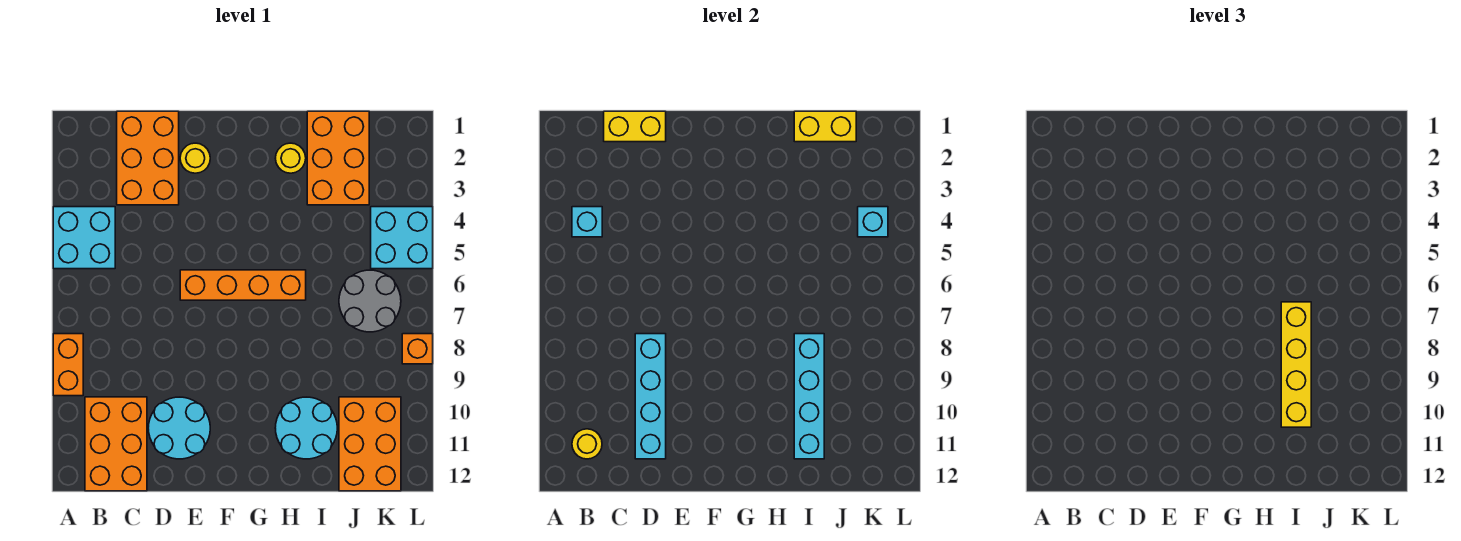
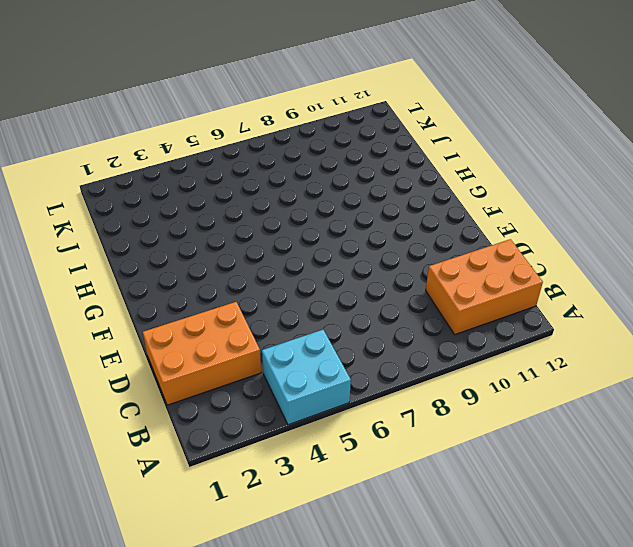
none -> orange 1x2 brick [53,334,83,396]
none -> cyan 2x2 round brick [148,397,210,459]
none -> yellow 1x1 round brick [180,143,210,173]

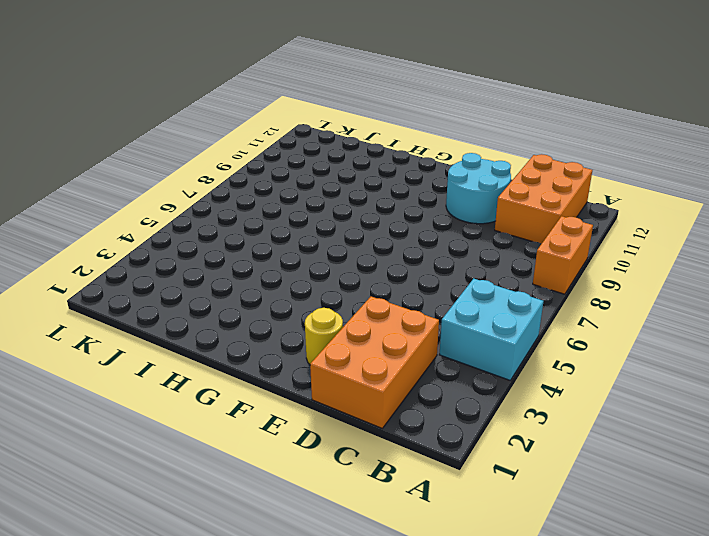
none -> orange 1x4 brick [180,270,306,300]
none -> yellow 1x1 round brick [275,143,306,173]
none -> cyan 2x2 round brick [275,397,337,459]

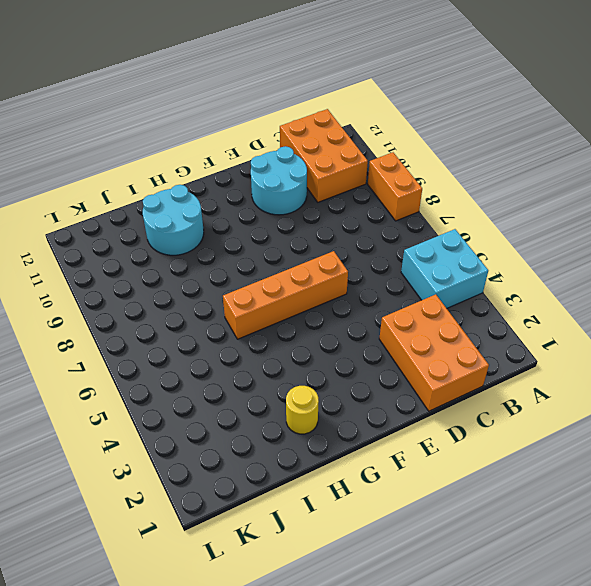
none -> yellow 1x1 round brick [180,143,210,173]
none -> orange 2x3 brick [307,111,369,205]
none -> grey 2x2 round brick [339,270,401,332]

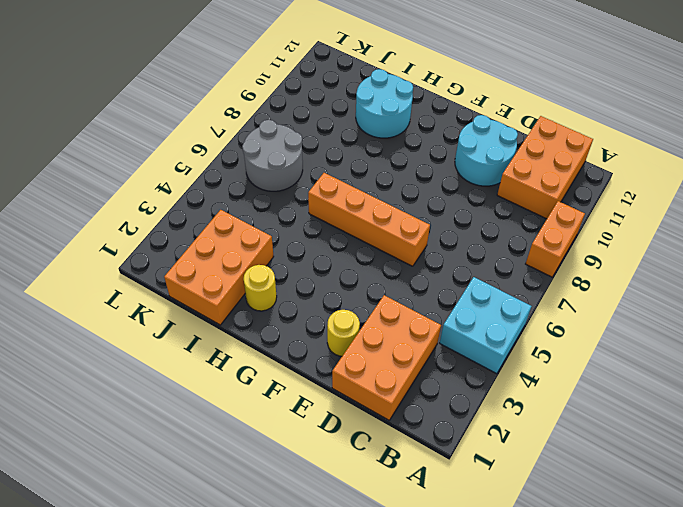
none -> orange 2x3 brick [339,397,401,491]
none -> cyan 2x2 brick [371,207,433,269]
none -> orange 1x1 brick [402,334,433,364]

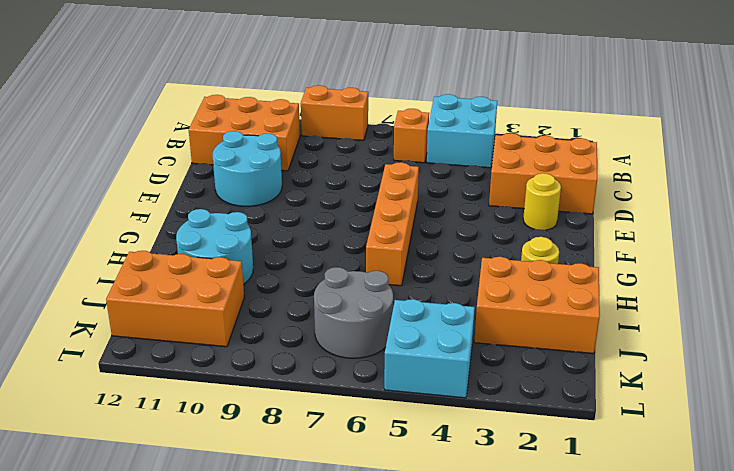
orange 1x1 brick [394,109,429,163] -> orange 1x1 brick moved to [402,334,433,364]
none -> cyan 1x1 brick [572,207,602,237]
none -> yellow 1x1 round brick [572,429,602,459]
none -> yellow 1x2 brick [604,111,666,142]

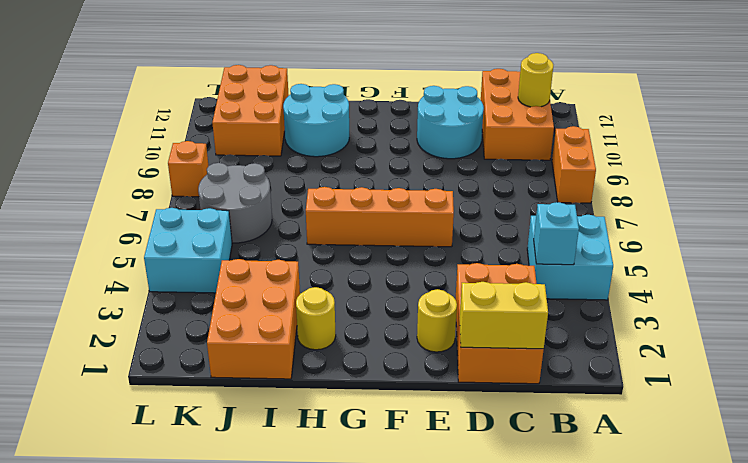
none -> cyan 1x4 brick [635,334,666,459]
none -> yellow 1x2 brick [794,111,856,142]
none -> cyan 1x4 brick [794,334,824,459]

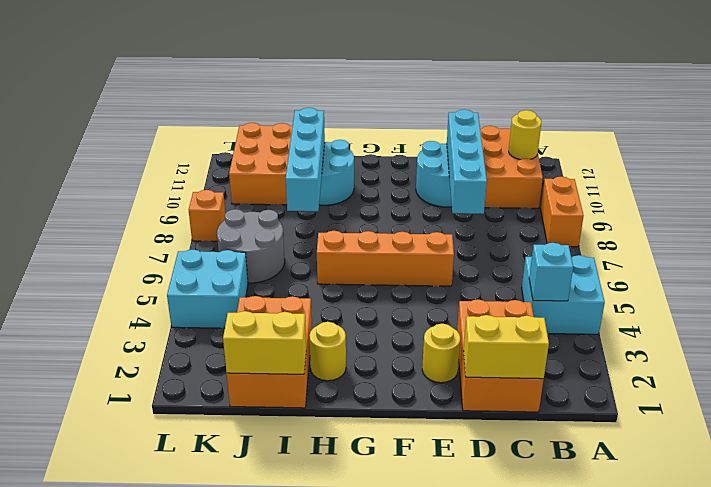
none -> cyan 1x1 brick [858,207,888,237]
none -> yellow 1x4 brick [1281,302,1311,427]

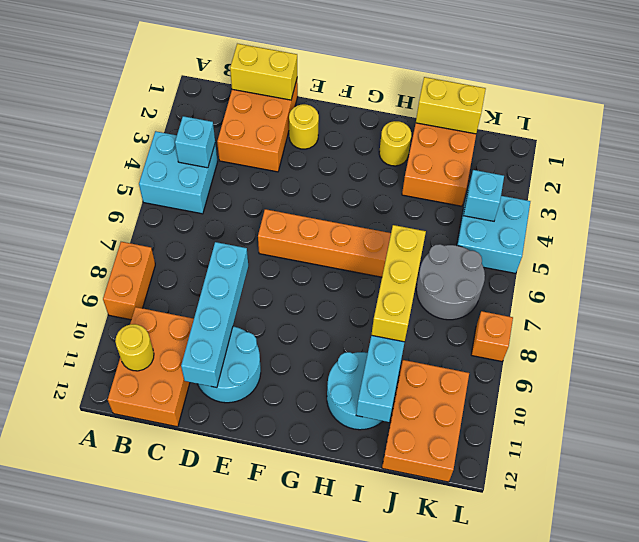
yellow 1x3 brick [371,225,426,342] -> yellow 1x4 brick [1281,302,1311,427]

